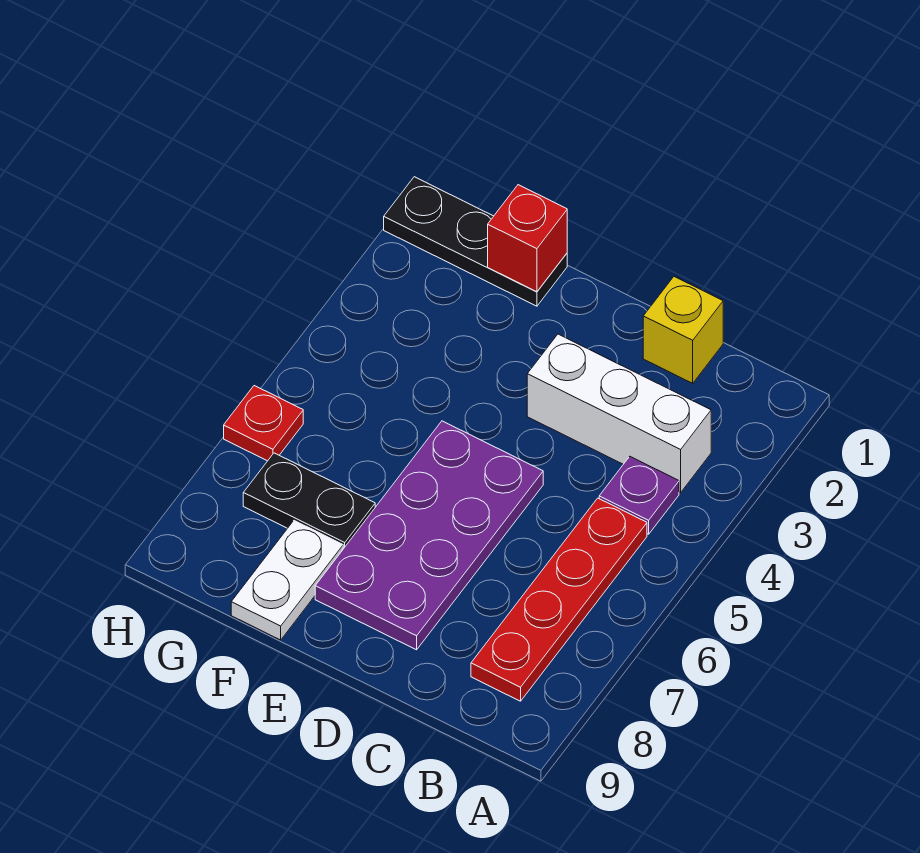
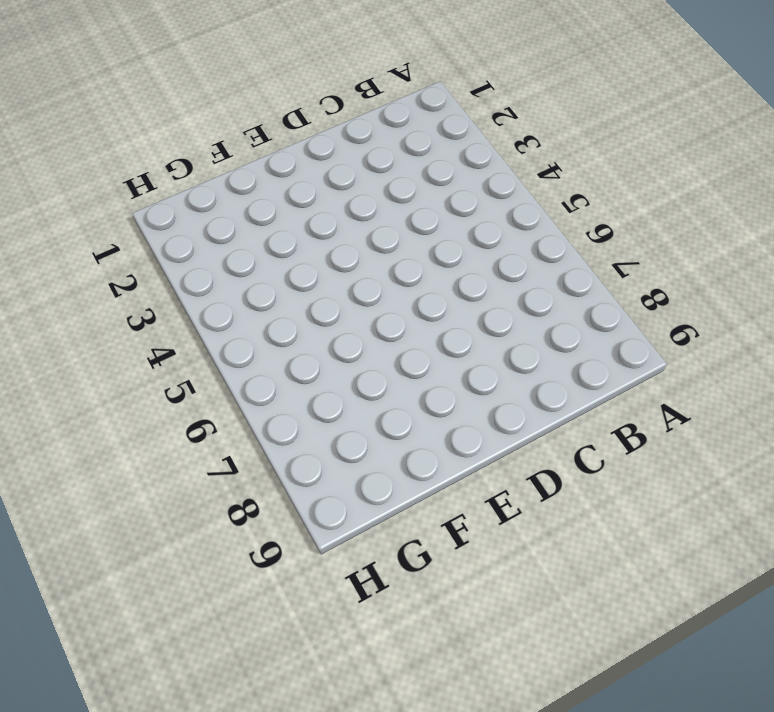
none -> white 1x3 brick [527,334,711,493]
none -> purple 1x1 plate [599,457,679,534]

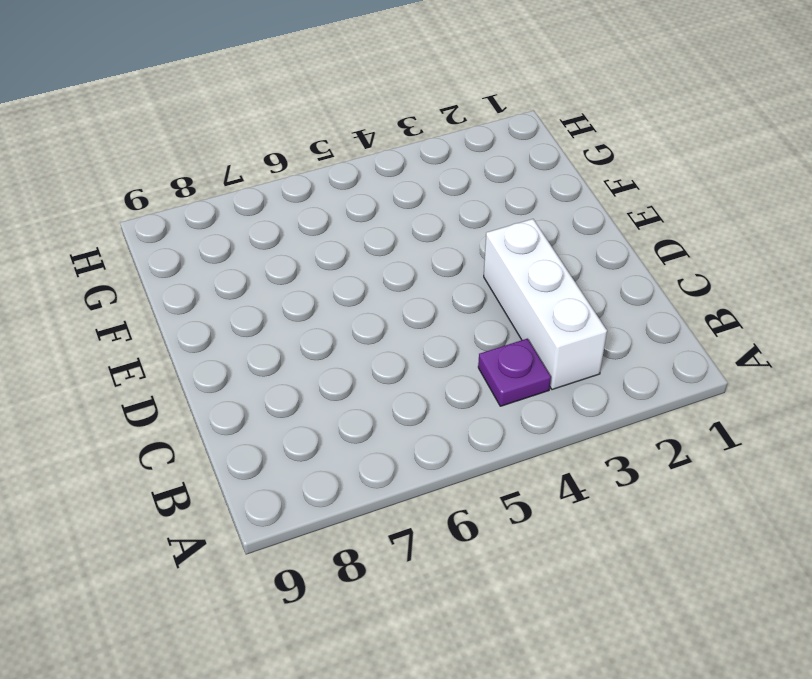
none -> red 1x4 plate [471,498,647,701]
none -> yellow 1x1 brick [643,277,723,383]

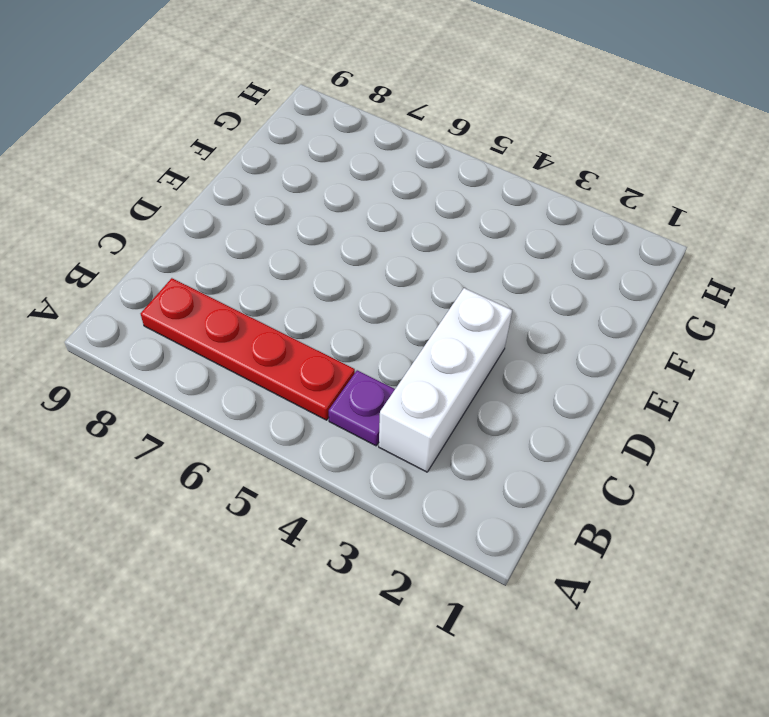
none -> yellow 1x1 brick [643,277,723,383]
none -> purple 2x4 plate [315,421,543,650]

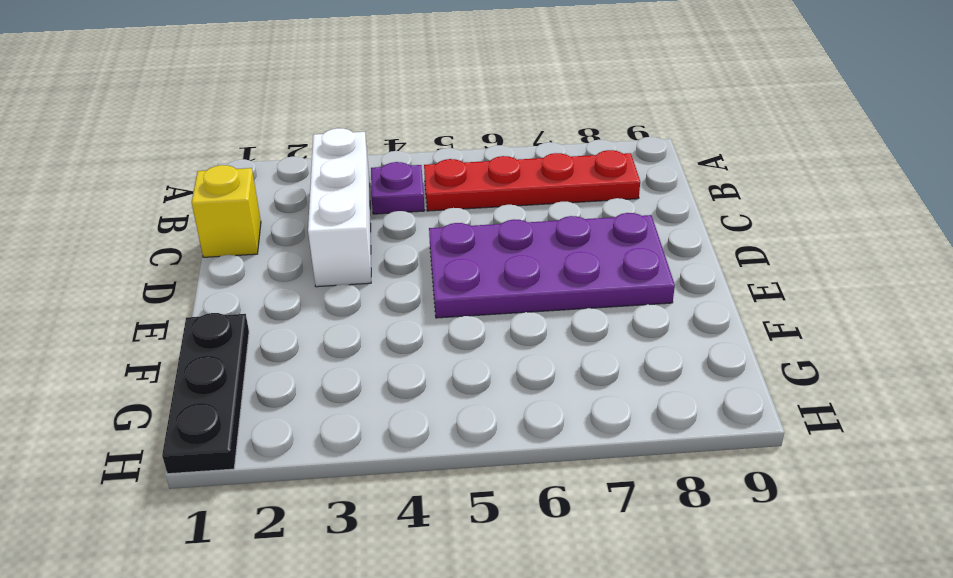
none -> black 1x2 plate [243,453,375,549]
none -> white 1x2 plate [231,521,343,640]

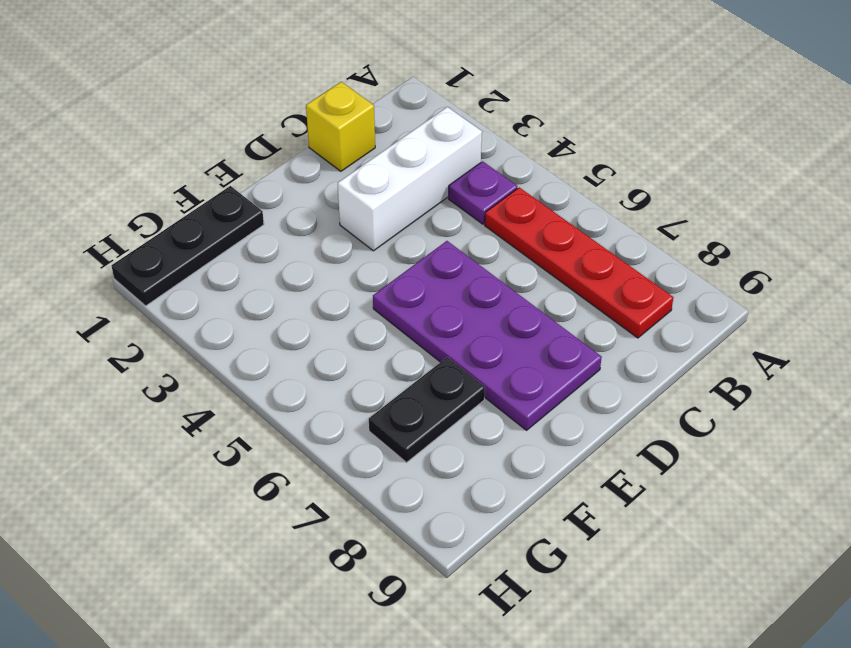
none -> white 1x2 plate [231,521,343,640]
none -> red 1x1 plate [224,386,303,461]

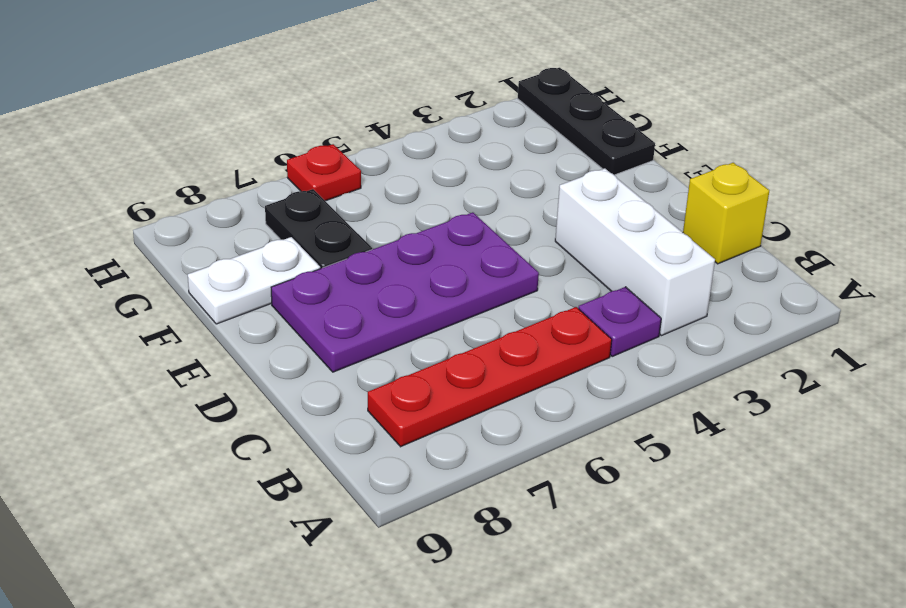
none -> red 1x1 brick [488,185,567,292]

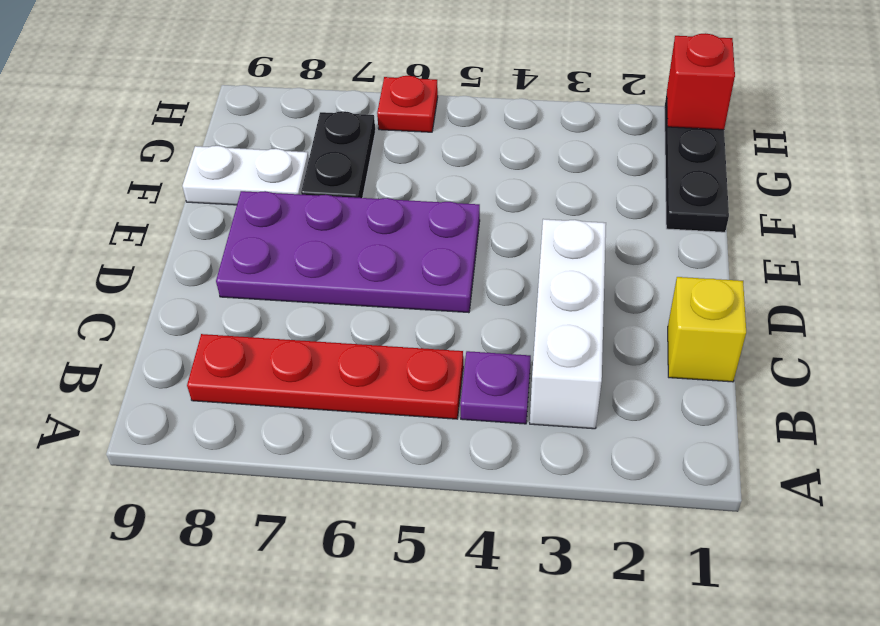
red 1x1 brick [667,33,735,130] -> red 1x1 brick moved to [488,185,567,292]

